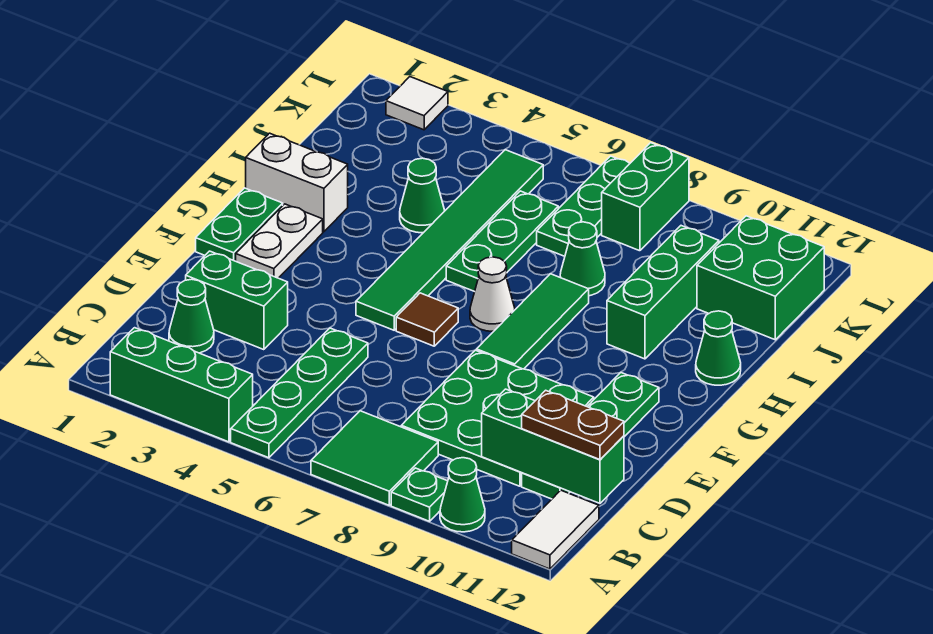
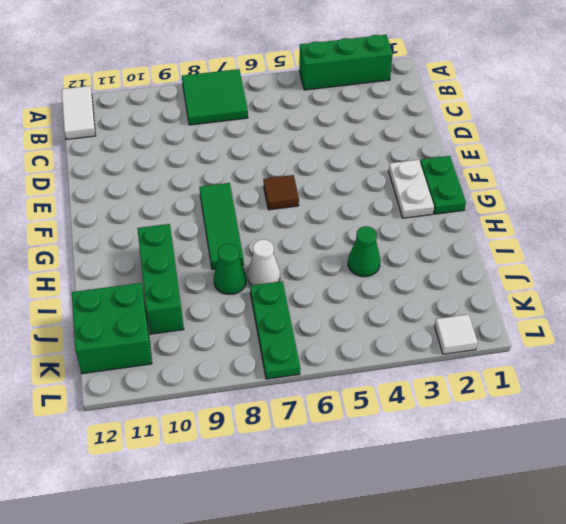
white 1x1 cone [248,239,280,285] -> white 1x1 cone moved to [470,257,515,331]
none -> green 1x4 plate [231,328,368,458]
none -> green 1x1 plate [391,468,448,521]
none -> green 1x1 cone [440,458,485,532]

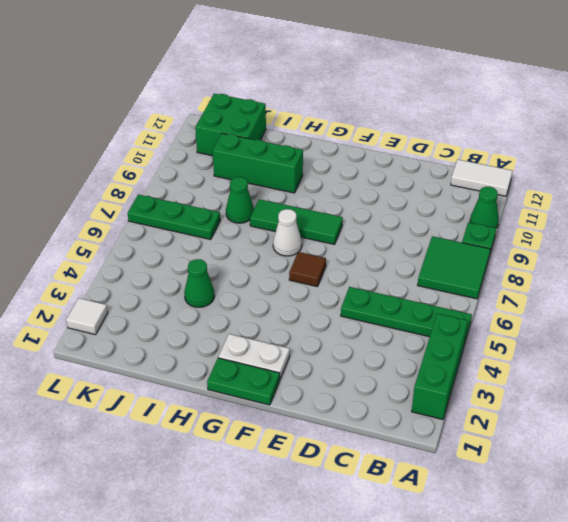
none -> green 1x1 cone [169,279,214,353]
none -> green 3x3 plate [401,350,594,486]
none -> green 1x4 plate [522,373,659,499]

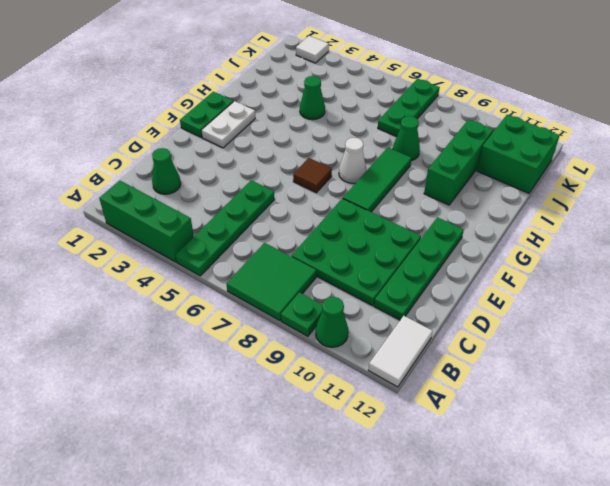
none -> green 1x2 brick [186,251,288,350]
none -> green 1x6 tile [356,150,543,330]
none -> white 1x2 brick [246,133,348,232]

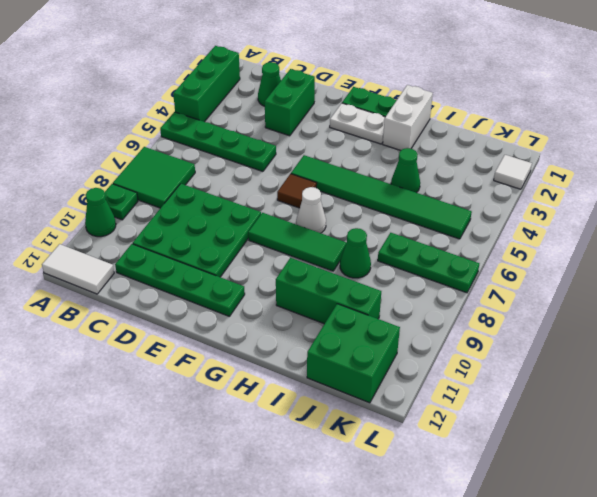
none -> green 1x3 plate [446,191,558,292]
none -> green 1x1 cone [696,311,741,385]
none -> green 1x2 brick [602,143,689,251]

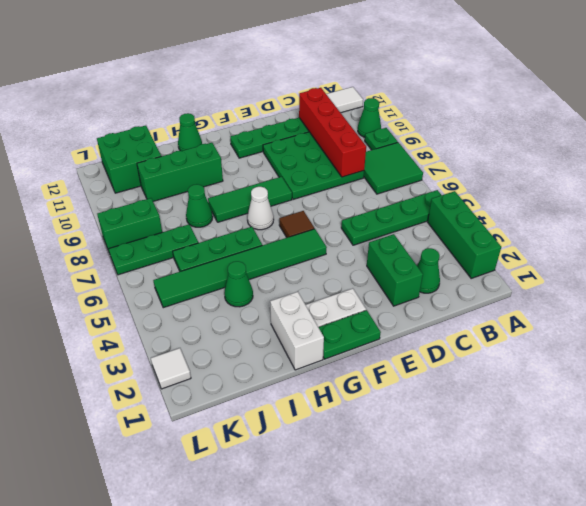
red 1x4 brick [299,88,366,177] -> green 1x3 brick [482,389,624,503]
none -> brown 1x2 plate [522,390,624,460]

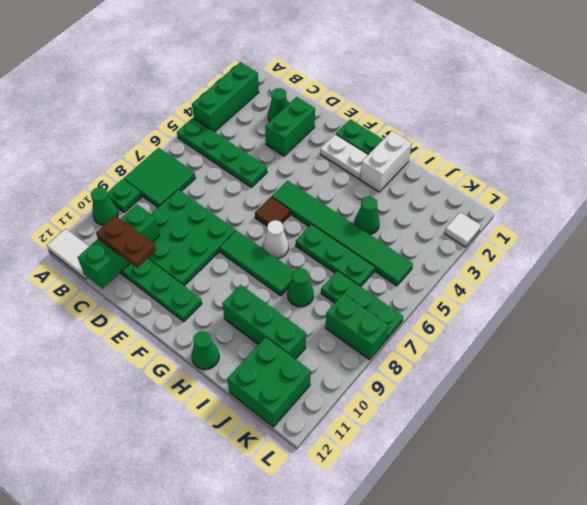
brown 1x2 plate [96,215,156,268] -> brown 1x2 plate turned to [522,390,624,460]

